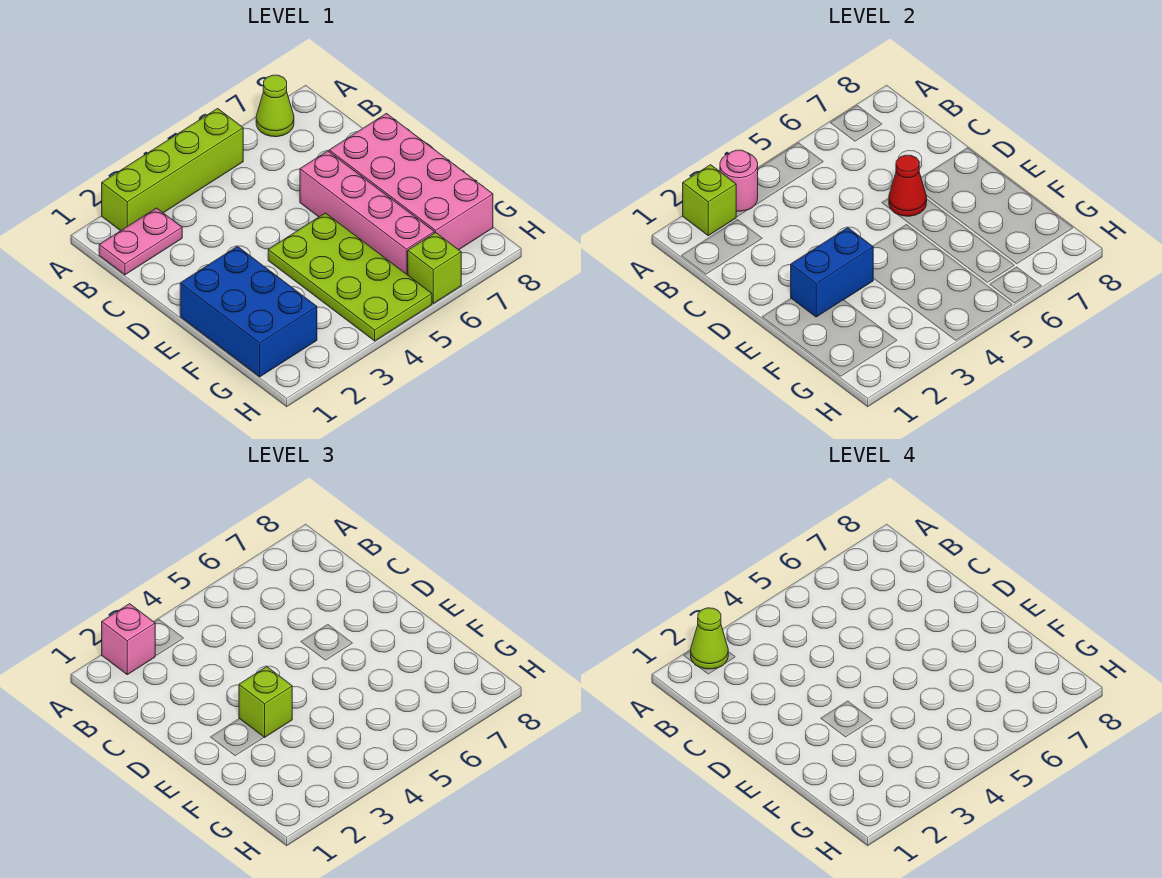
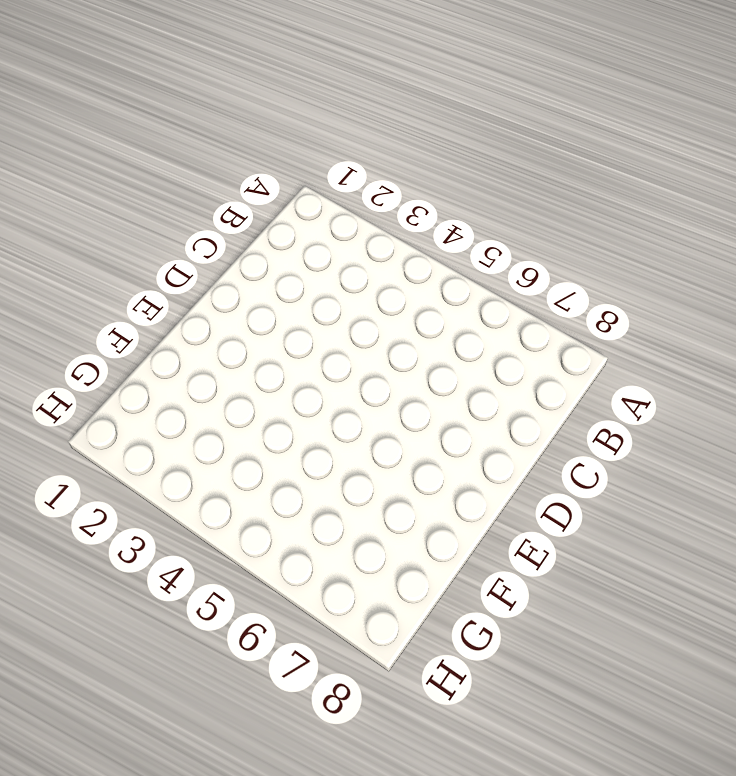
none -> lime 1x4 brick [102,109,243,231]
none -> lime 1x1 cone [256,75,294,137]
none -> pink 1x2 plate [99,208,182,275]

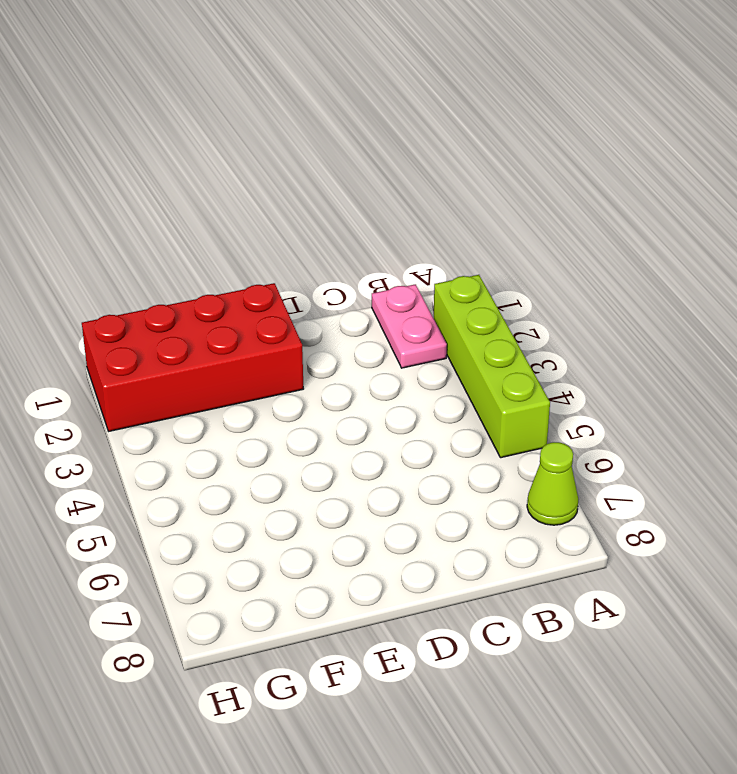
red 2x4 brick [82,283,304,431] -> blue 2x3 brick [180,246,317,377]
none -> pink 1x4 brick [300,151,434,275]
none -> pink 2x4 brick [329,114,493,250]
none -> lime 2x4 plate [268,213,432,341]

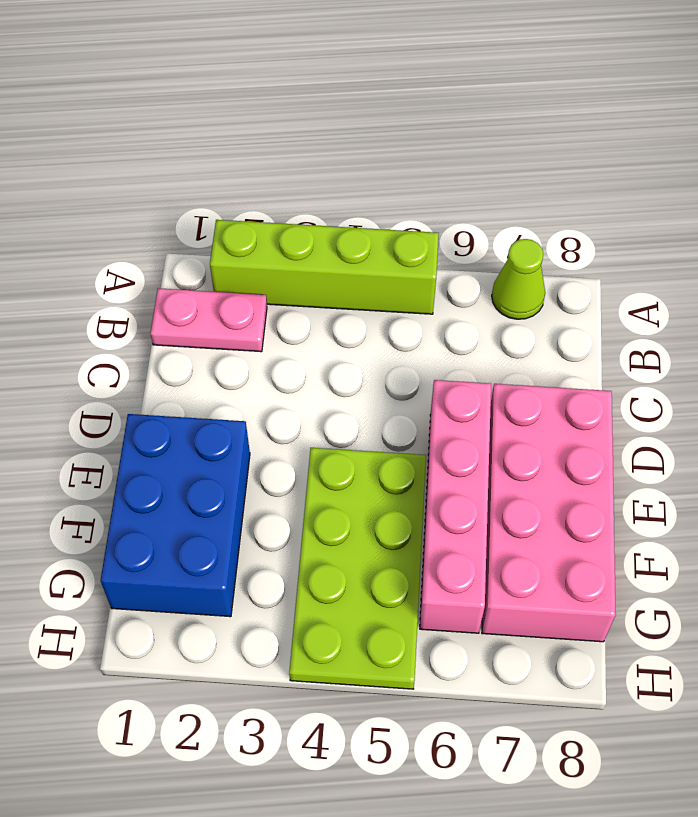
none -> lime 1x1 brick [408,233,461,303]
none -> lime 1x1 brick [683,165,736,236]
none -> pink 1x1 round brick [720,150,758,211]

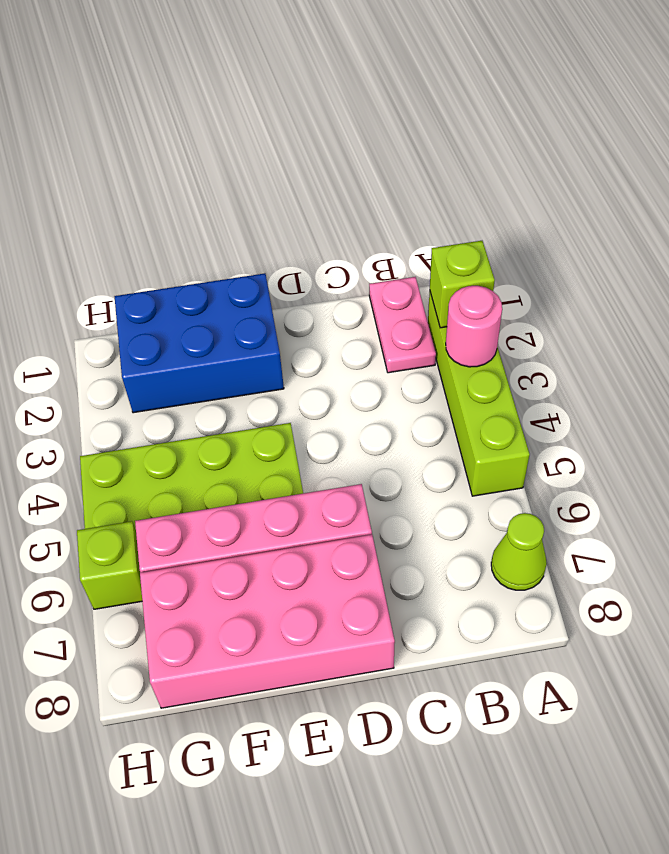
none -> red 1x1 cone [889,155,927,216]
none -> blue 1x2 brick [791,228,873,317]
none -> pink 1x1 brick [102,604,155,675]

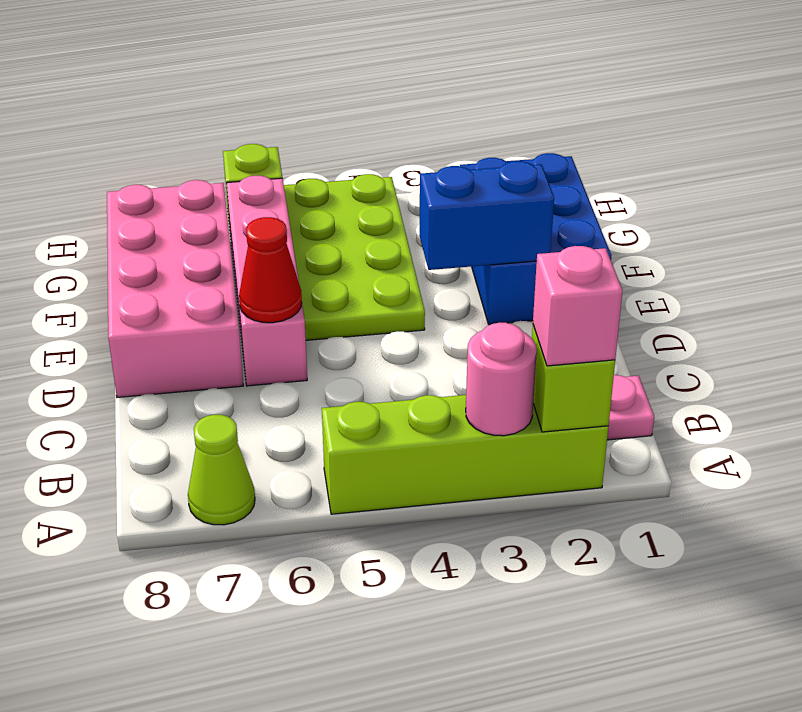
none -> lime 1x1 brick [239,667,292,738]
none -> lime 1x1 cone [691,608,728,669]

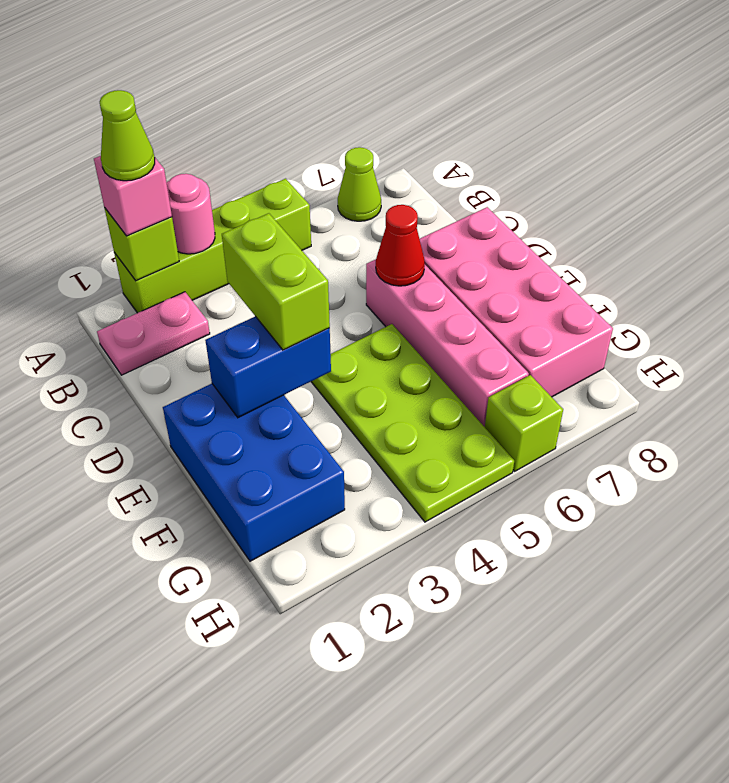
lime 1x2 brick [222,213,330,350] -> lime 1x1 brick [239,667,292,738]

